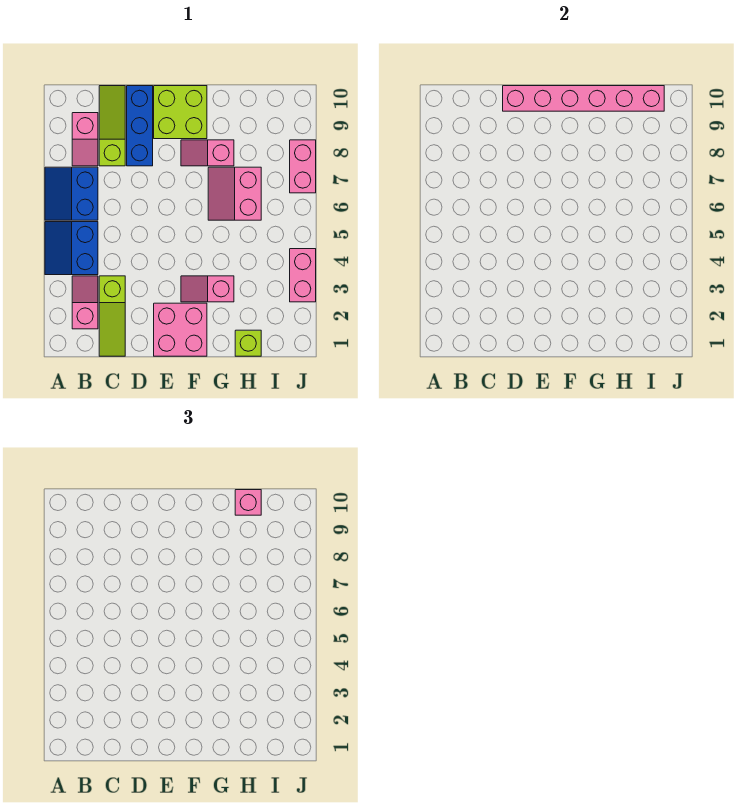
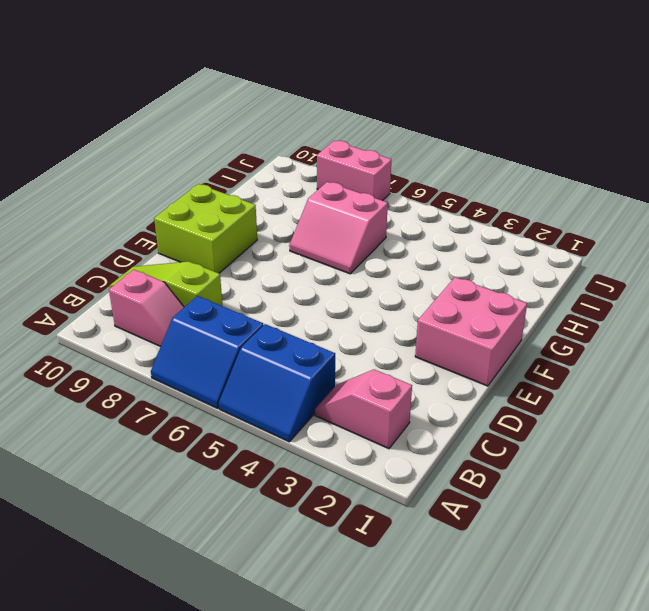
none -> lime 1x3 slope [99,276,125,356]
none -> blue 1x3 brick [127,86,153,166]
none -> pink 1x2 slope [181,276,234,302]

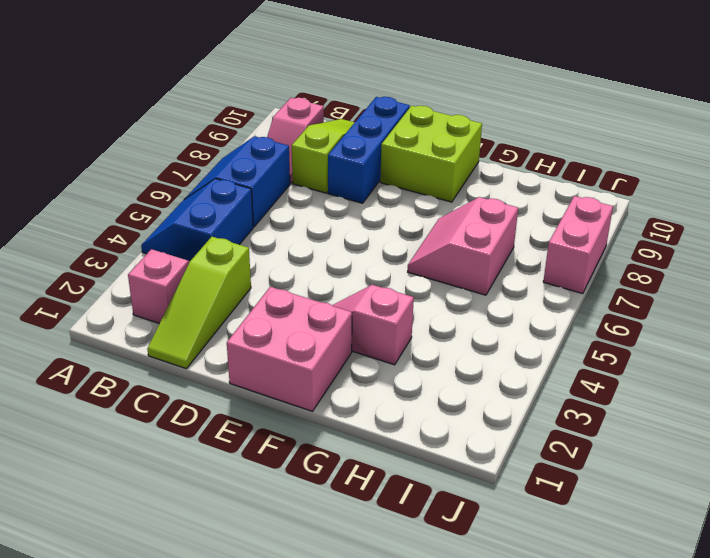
none -> pink 1x2 slope [181,140,234,166]
none -> lime 1x1 brick [235,330,261,356]
none -> pink 1x2 brick [290,249,316,302]

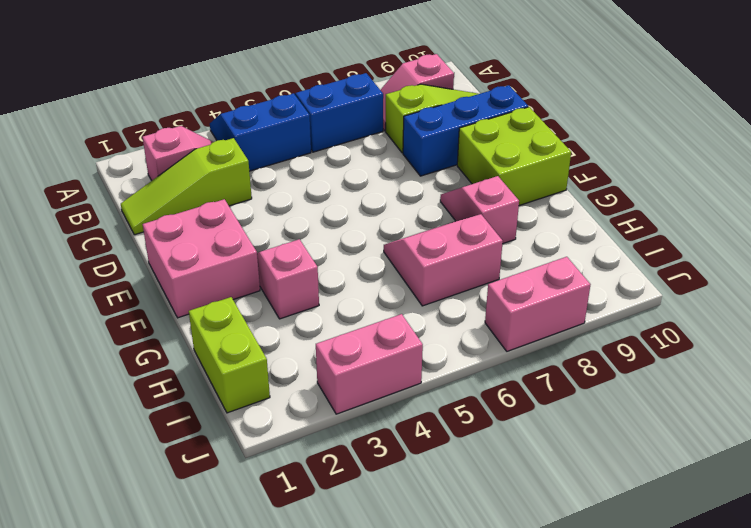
lime 1x2 brick [189,297,270,413] -> lime 1x1 brick [235,330,261,356]
none -> pink 1x6 brick [503,86,664,111]
none -> pink 1x1 brick [235,490,261,515]

